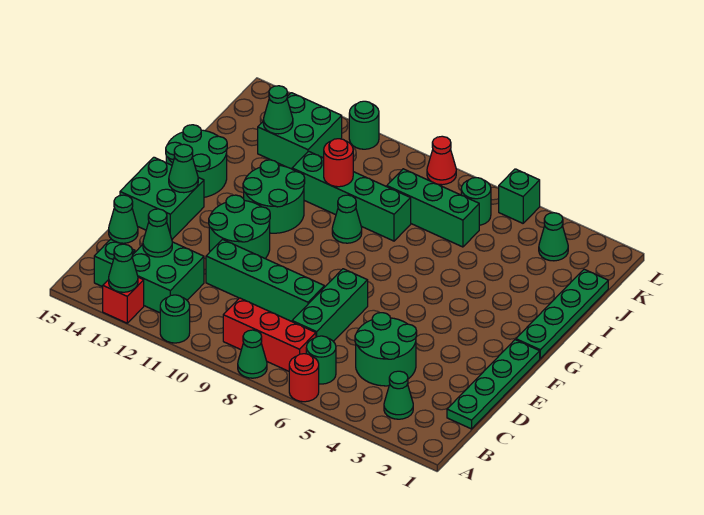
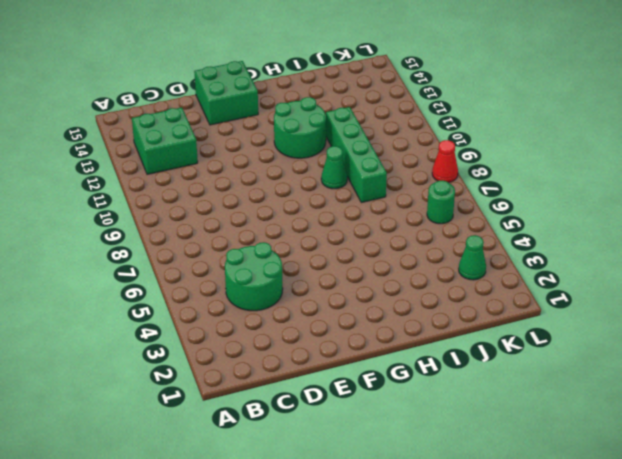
none -> red 1x1 round brick [289,354,319,402]
none -> green 1x1 cone [238,330,267,378]
none -> green 1x1 round brick [160,295,190,343]
none -> red 1x1 brick [103,277,144,323]

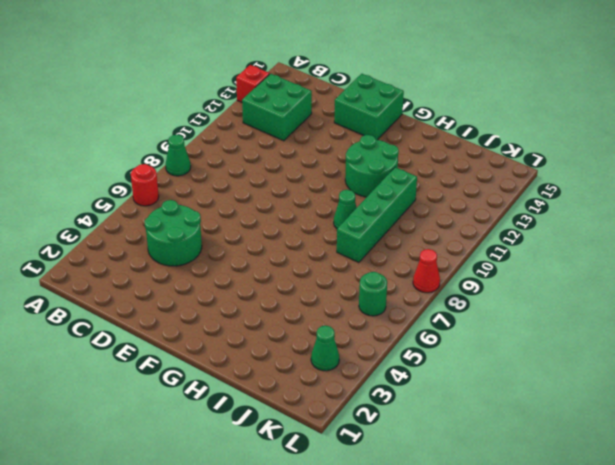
none -> green 1x1 round brick [160,295,190,343]
none -> green 1x1 cone [384,371,413,419]
none -> green 1x1 round brick [306,336,336,384]
none -> red 1x3 brick [223,298,316,371]

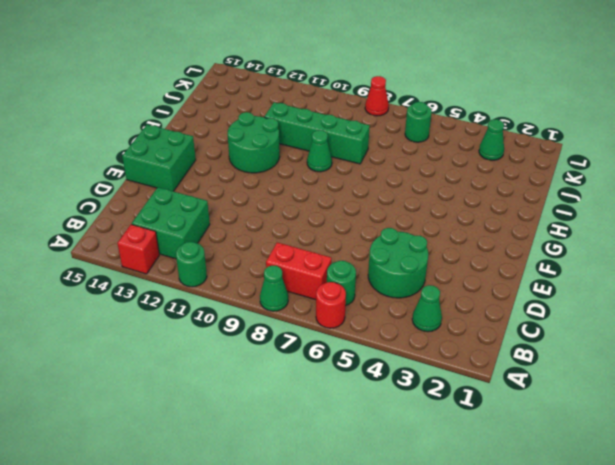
red 1x2 brick [266,242,331,300] -> red 1x3 brick [223,298,316,371]
none -> green 1x1 brick [94,239,135,287]
none -> green 1x4 plate [447,340,540,429]
none -> green 1x3 brick [292,269,368,342]
none -> green 1x4 brick [206,239,324,321]

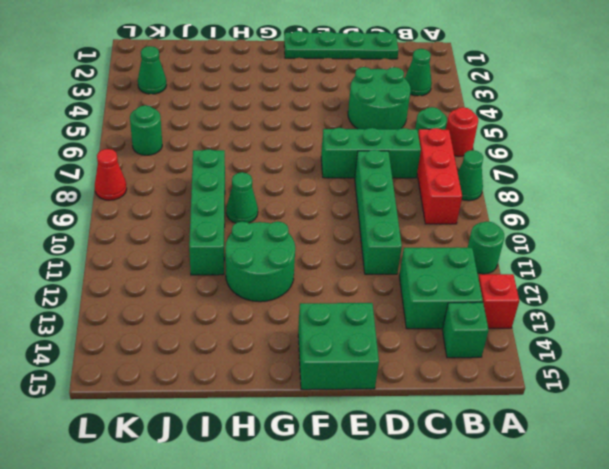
none -> green 1x1 cone [109,195,138,243]
none -> green 2x2 round brick [209,195,270,258]
none -> green 1x4 plate [516,269,608,358]
none -> green 2x2 round brick [166,125,227,197]

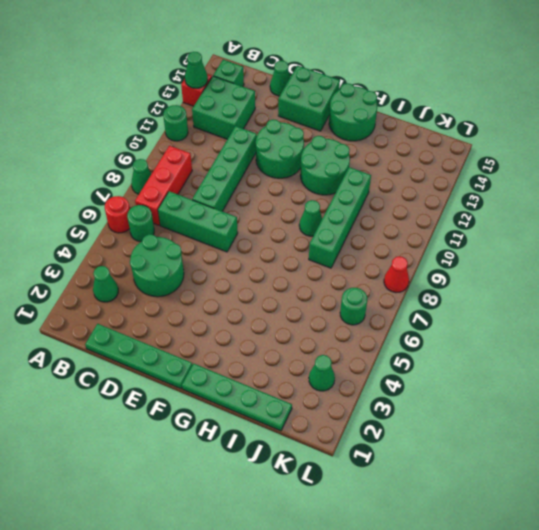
none -> green 1x3 brick [387,169,479,247]
none -> green 2x2 brick [258,93,342,169]
none -> green 1x1 brick [499,169,540,223]
none -> green 1x1 round brick [349,101,379,149]

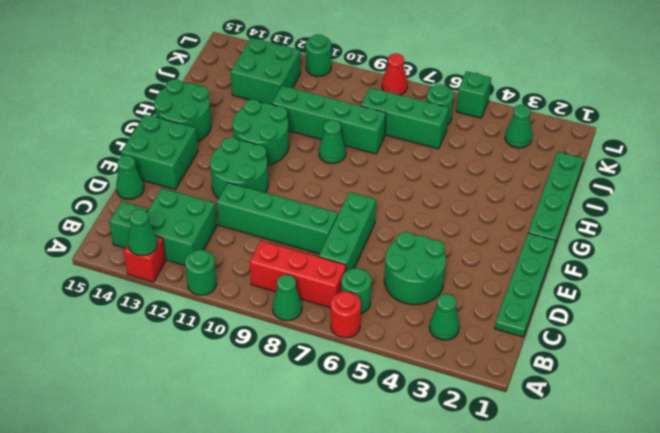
none -> green 1x1 cone [143,209,172,257]
none -> green 1x1 cone [169,144,198,193]
none -> red 1x1 round brick [324,139,353,187]
none -> green 1x1 cone [263,86,293,134]

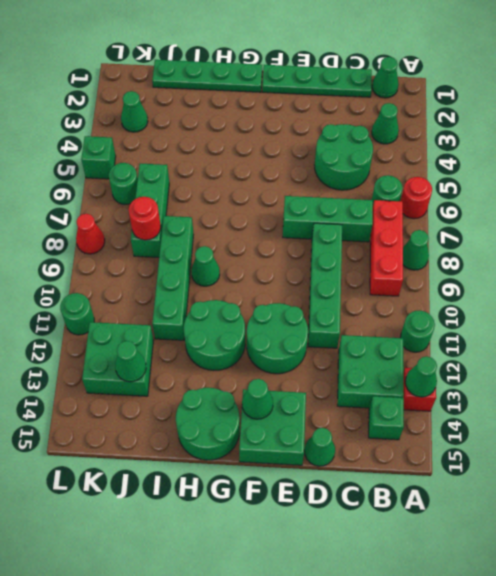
green 1x1 cone [372,57,399,98] -> green 1x1 cone moved to [143,209,172,257]
red 1x1 round brick [129,197,161,240] -> red 1x1 round brick moved to [324,139,353,187]

